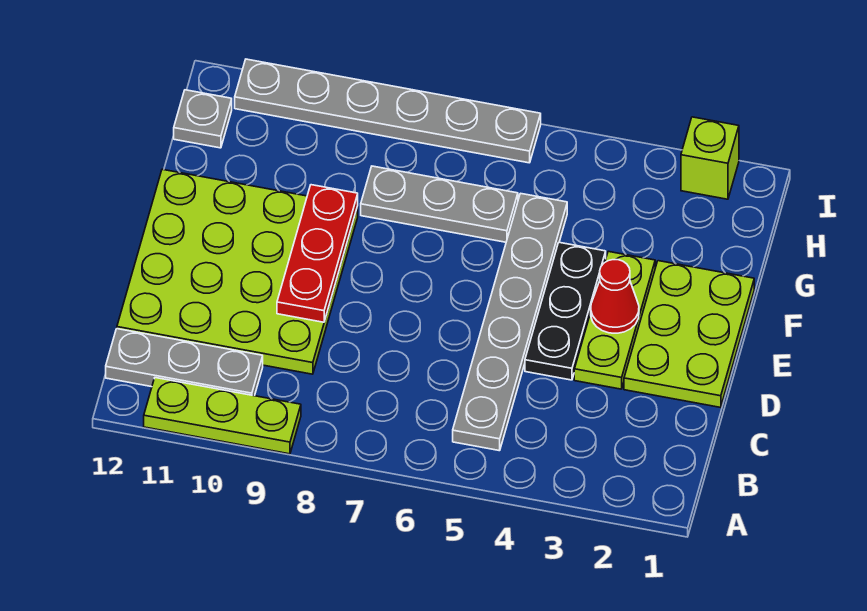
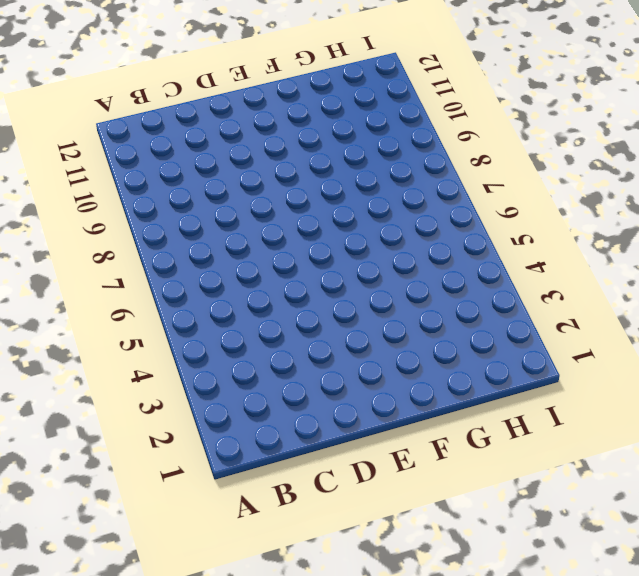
none -> lime 1x3 plate [144,378,301,454]
none -> grey 1x6 plate [453,193,567,451]
none -> grey 1x3 plate [106,329,263,396]

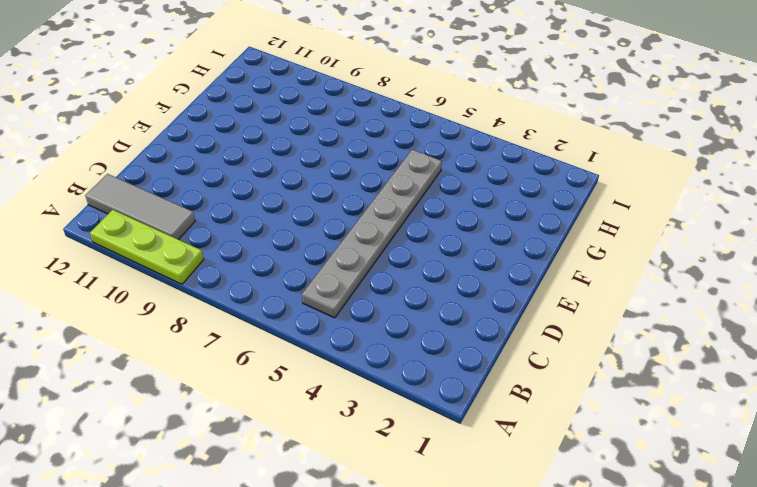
grey 1x3 tile [85,174,195,240] -> grey 1x3 plate [106,329,263,396]
none -> lime 4x4 plate [117,169,358,374]
none -> lime 2x3 plate [624,261,754,408]
none -> lime 1x3 plate [574,251,655,389]

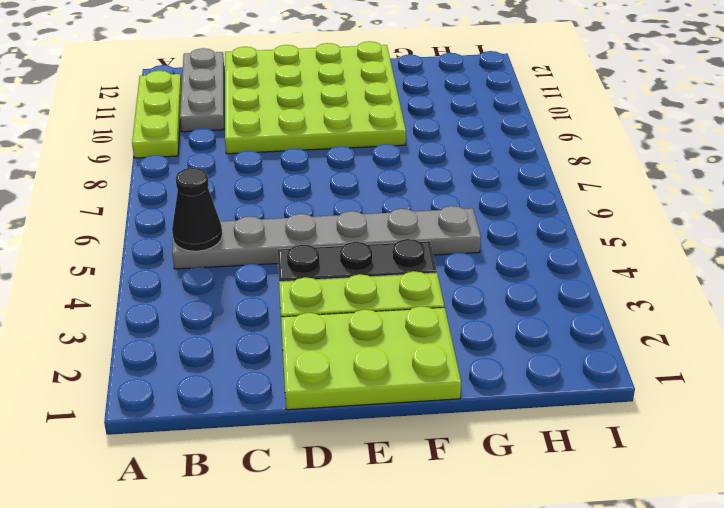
black 1x1 cone [172,168,222,251] -> none
none -> grey 1x3 plate [361,166,518,242]
none -> grey 1x1 plate [174,90,232,148]
none -> lime 1x1 brick [681,117,739,199]

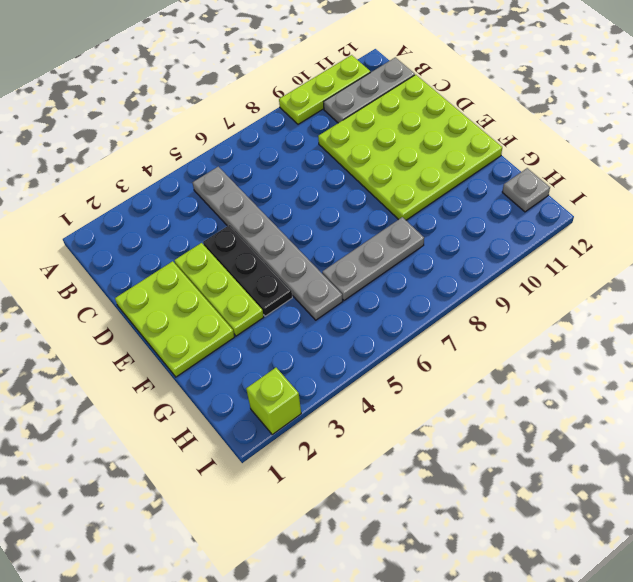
none -> grey 1x6 plate [235,59,541,163]
none -> red 1x3 plate [277,185,358,322]
none -> red 1x1 cone [591,260,639,333]

